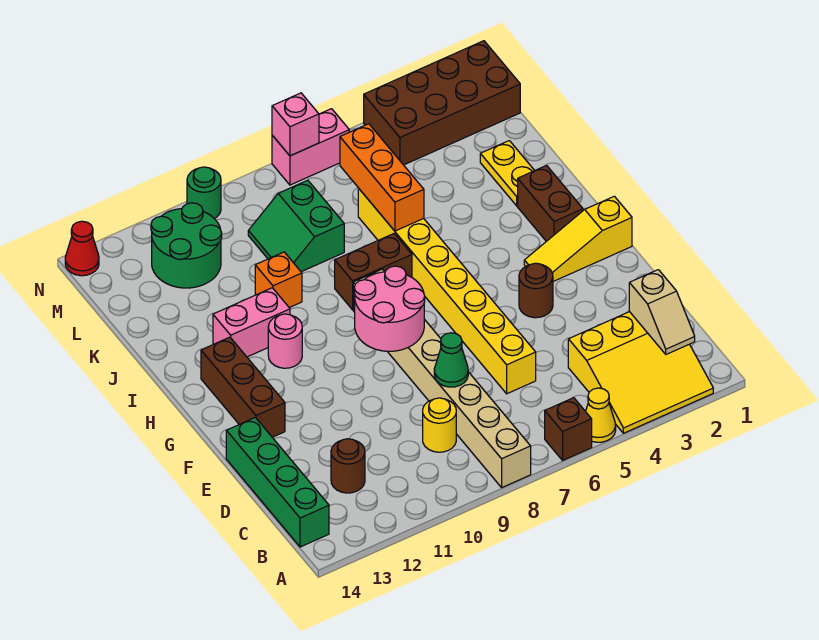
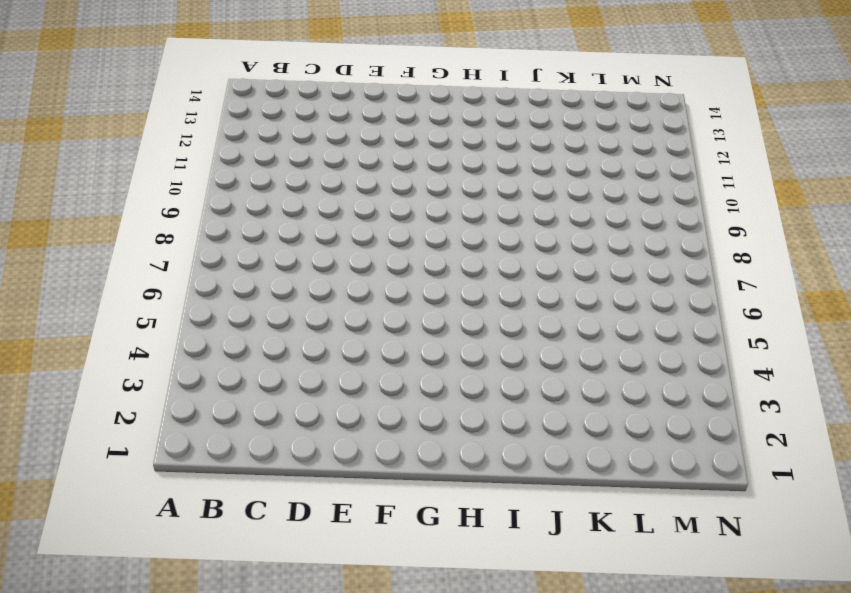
none -> yellow 3x3 slope [568,312,713,433]
none -> yellow 1x1 cone [586,388,616,442]
none -> brown 1x1 brick [545,398,592,460]

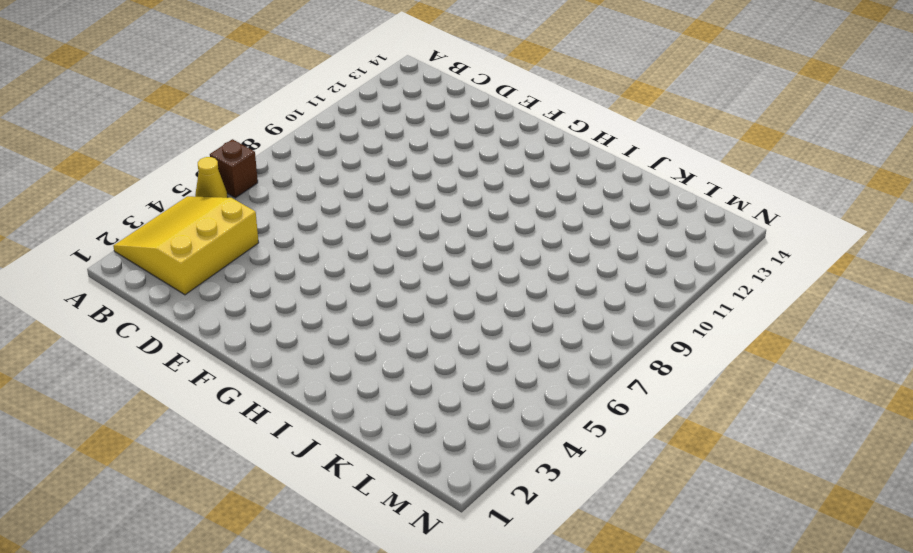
none -> tan 1x8 brick [353,269,531,487]
none -> green 1x4 brick [226,417,329,547]
none -> yellow 1x1 round brick [423,398,456,452]

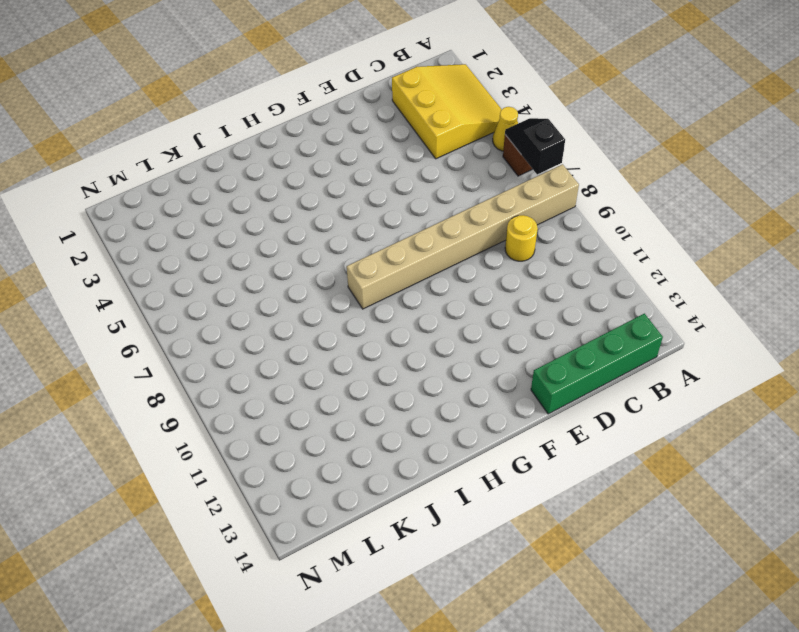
black 1x2 slope [505,118,565,174] -> none
none -> brown 1x1 round brick [331,439,365,493]
none -> yellow 1x8 brick [358,188,536,394]
none -> brown 1x1 round brick [519,263,553,318]

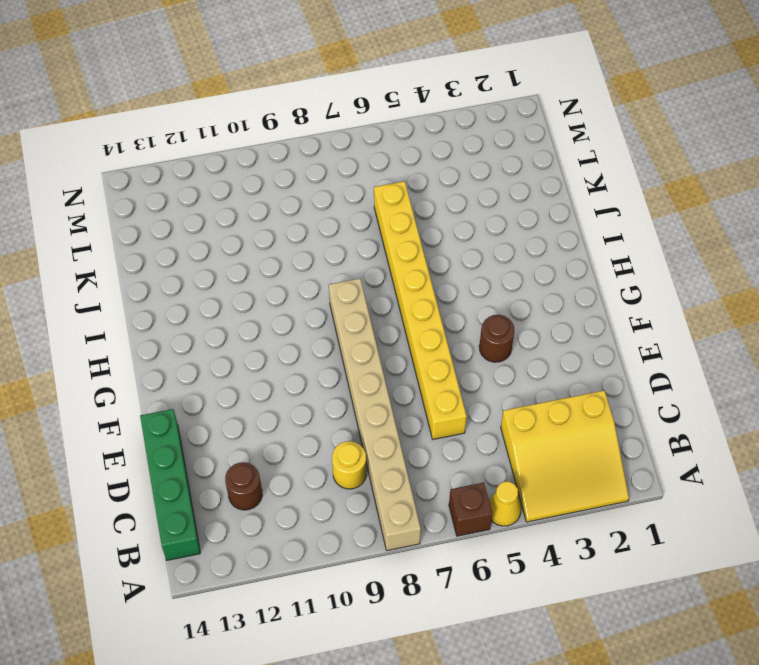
none -> brown 1x3 brick [201,337,285,437]
none -> yellow 1x3 slope [524,196,632,281]
none -> brown 1x2 brick [518,166,583,241]

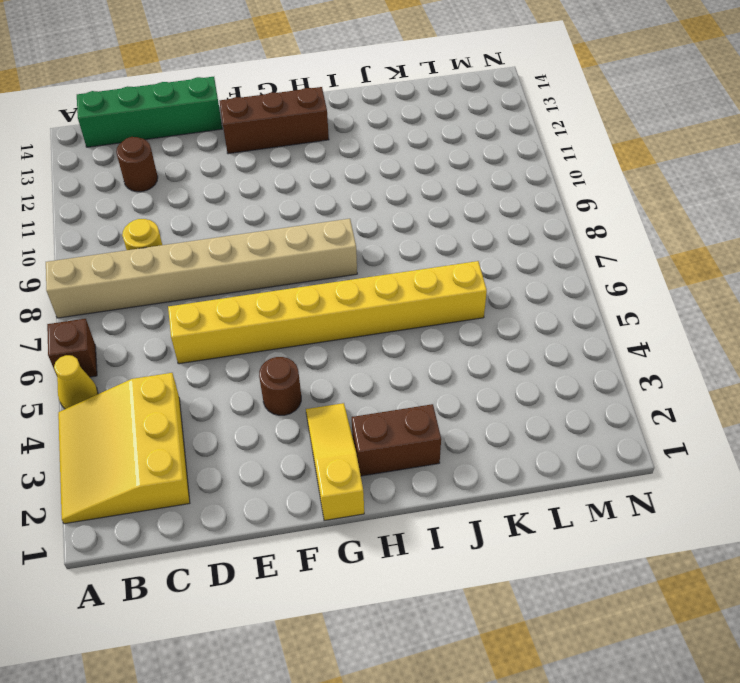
none -> pink 1x1 round brick [268,314,302,368]
none -> brown 1x2 brick [335,234,412,310]
none -> pink 1x2 brick [213,288,290,357]

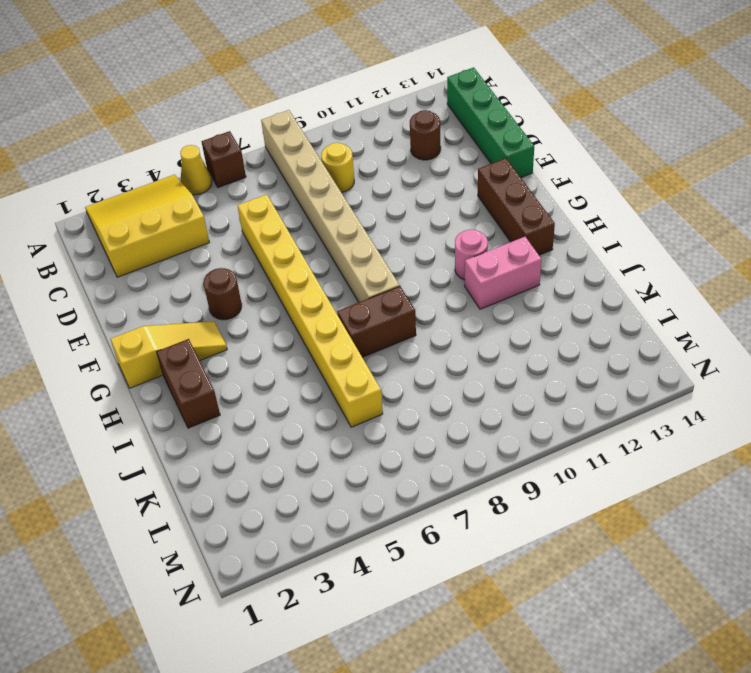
none -> yellow 1x2 plate [480,141,535,206]
none -> orange 1x1 brick [255,252,302,308]
none -> green 2x2 slope [248,180,344,272]

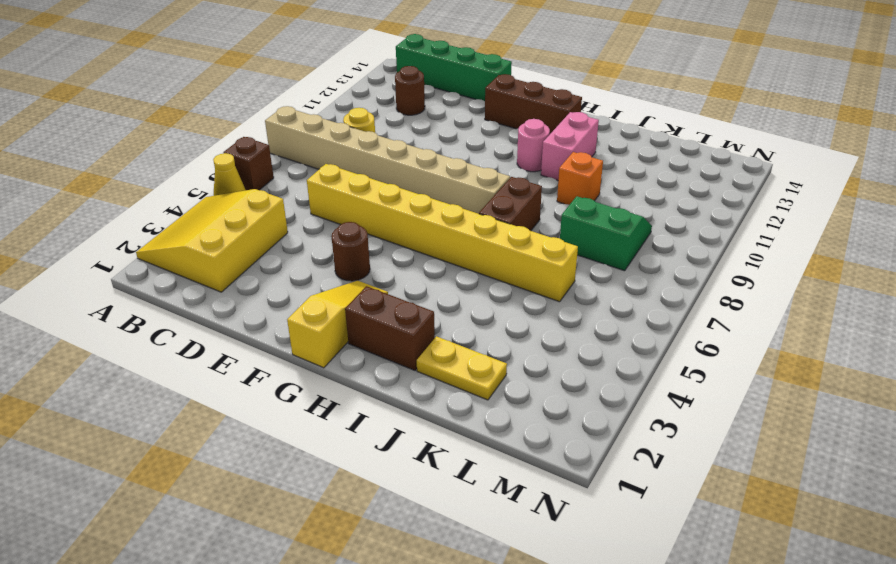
none -> green 2x2 round brick [151,203,222,288]
none -> brown 2x4 brick [364,41,520,165]
none -> pink 1x2 brick [272,109,349,185]

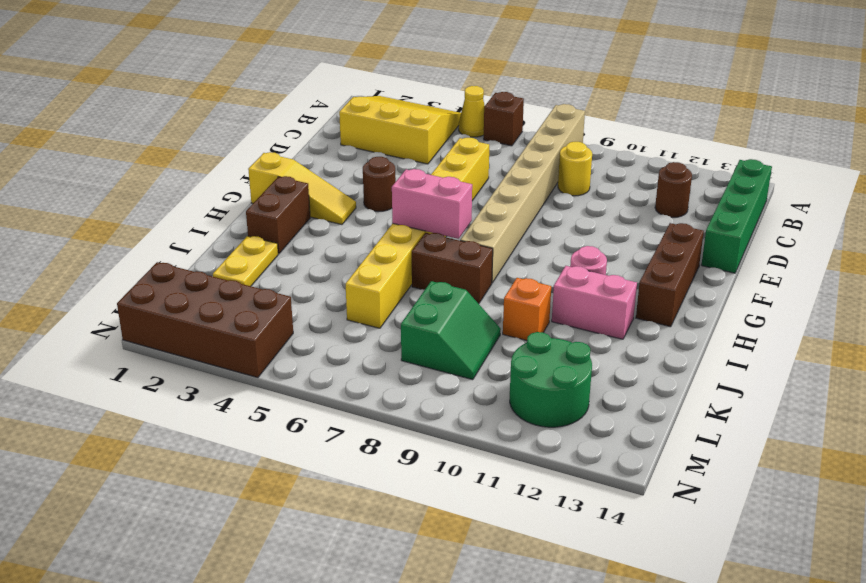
pink 1x2 brick [392,169,472,239] -> pink 1x2 brick moved to [272,109,349,185]
none -> green 1x1 round brick [187,167,221,219]
none -> red 1x1 cone [65,221,99,276]
none -> tan 1x2 slope [629,270,695,354]

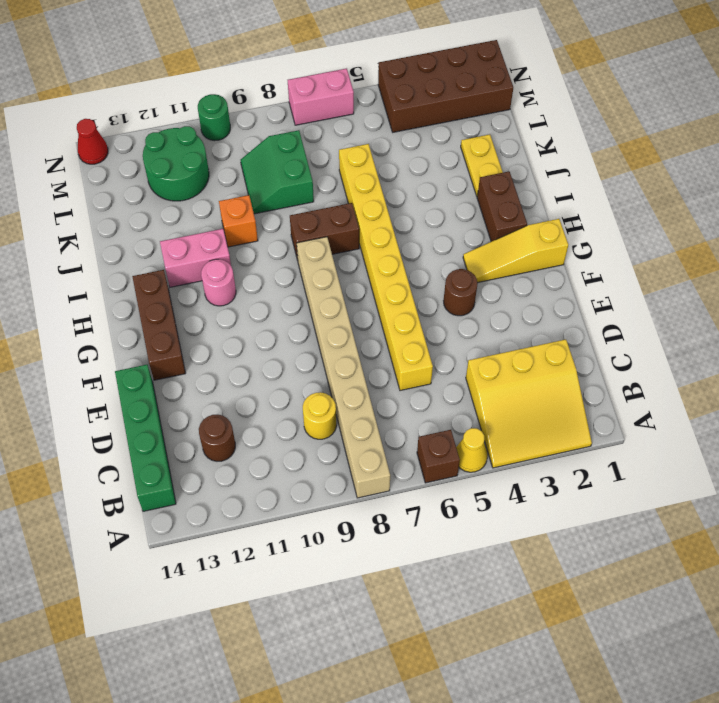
none -> tan 1x2 slope [629,270,695,354]
none -> green 1x1 cone [434,333,468,387]
none -> pink 2x2 round brick [354,266,425,351]

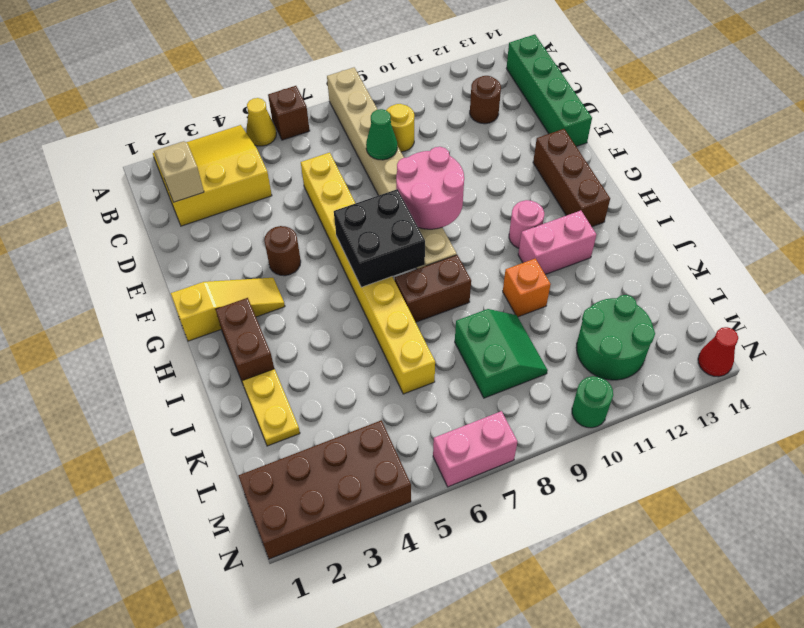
black 2x2 brick [334,189,425,287] -> none
none -> orange 1x3 brick [340,124,424,231]
none -> pink 1x1 brick [272,93,319,156]

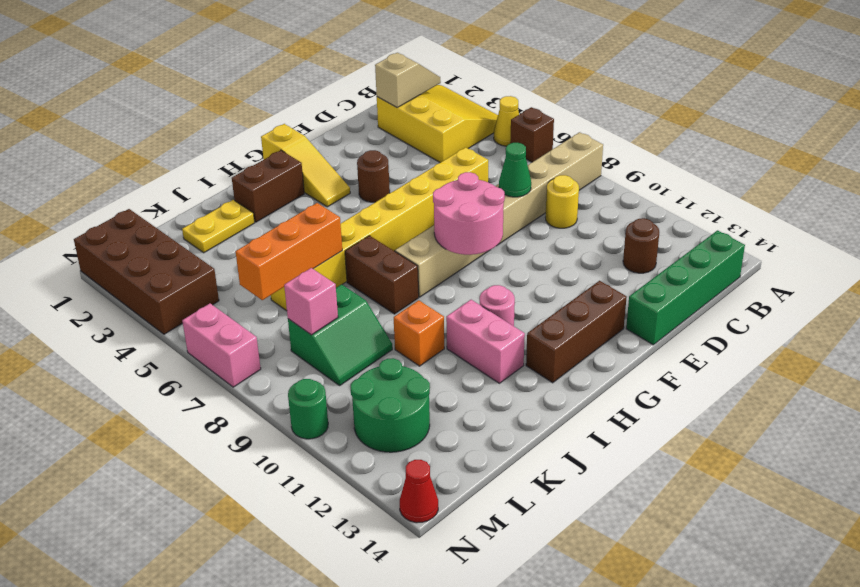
pink 1x1 brick [284,268,338,335] -> pink 1x1 brick moved to [272,93,319,156]

